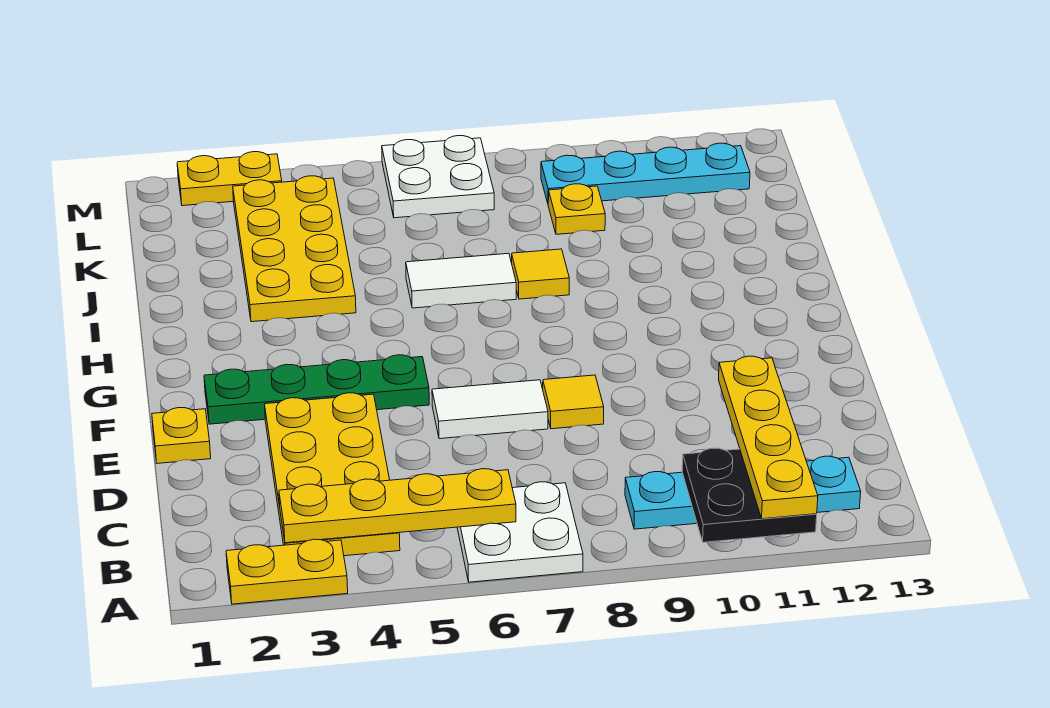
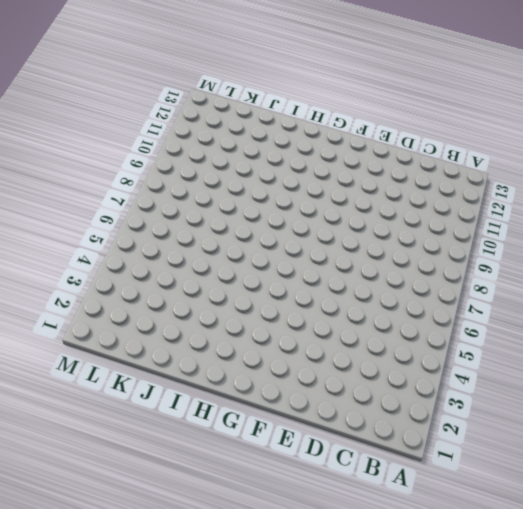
none -> yellow 1x2 plate [226,539,348,604]
none -> white 2x2 plate [457,482,583,582]
none -> yellow 2x4 plate [265,393,400,556]

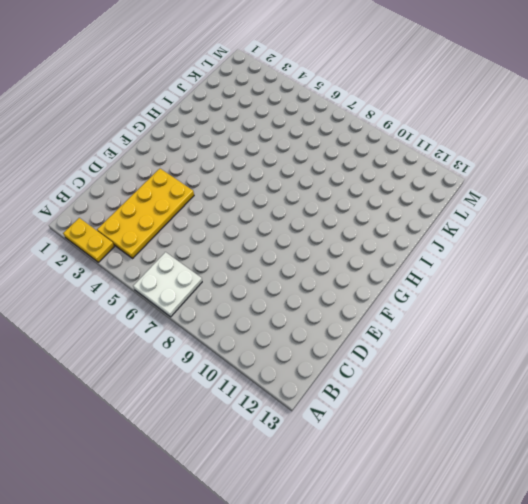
none -> cyan 1x4 plate [625,456,861,529]
none -> yellow 1x1 plate [152,408,211,463]
none -> white 1x2 tile [432,380,548,439]

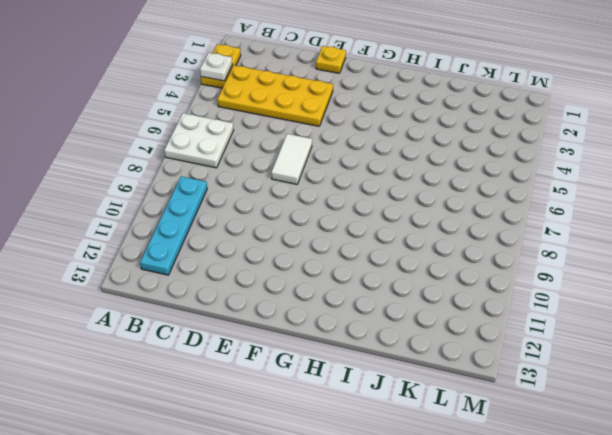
white 1x1 plate [200,53,232,81] -> none
none -> yellow 1x1 tile [543,375,604,429]
none -> green 1x4 plate [204,355,429,424]
none -> yellow 2x4 plate [233,176,356,322]

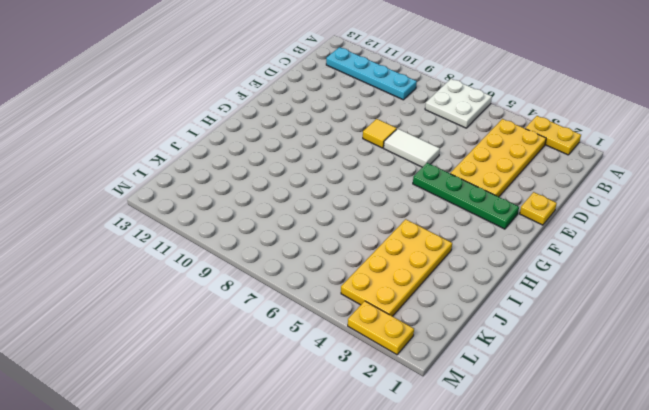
none -> white 1x2 tile [406,253,516,308]
none -> yellow 1x1 tile [512,249,569,299]
none -> yellow 1x1 plate [548,184,605,234]

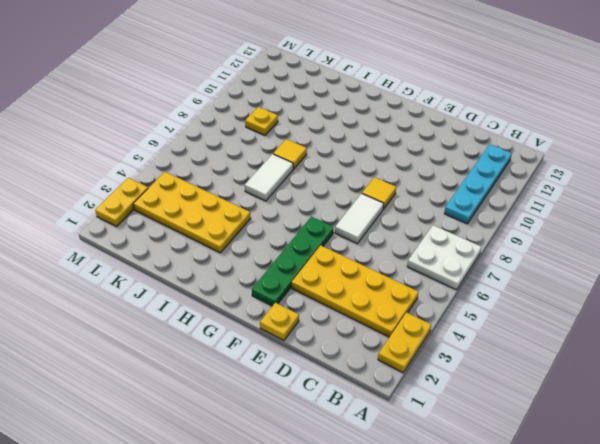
none -> white 2x2 plate [382,136,494,218]
none -> cyan 1x4 plate [541,143,750,203]
none -> black 2x2 plate [682,448,817,542]

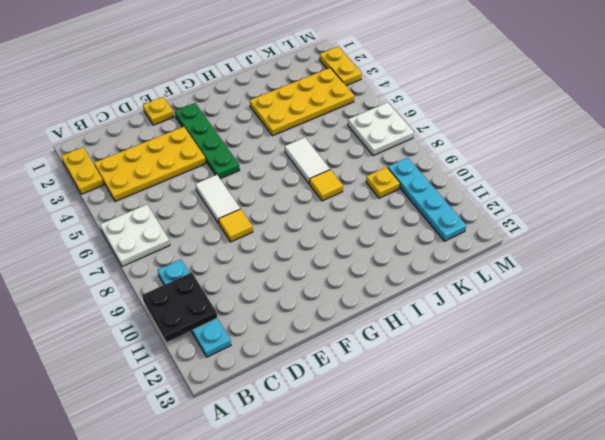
none -> yellow 1x4 plate [279,469,516,543]
none -> yellow 1x4 plate [719,356,818,519]

